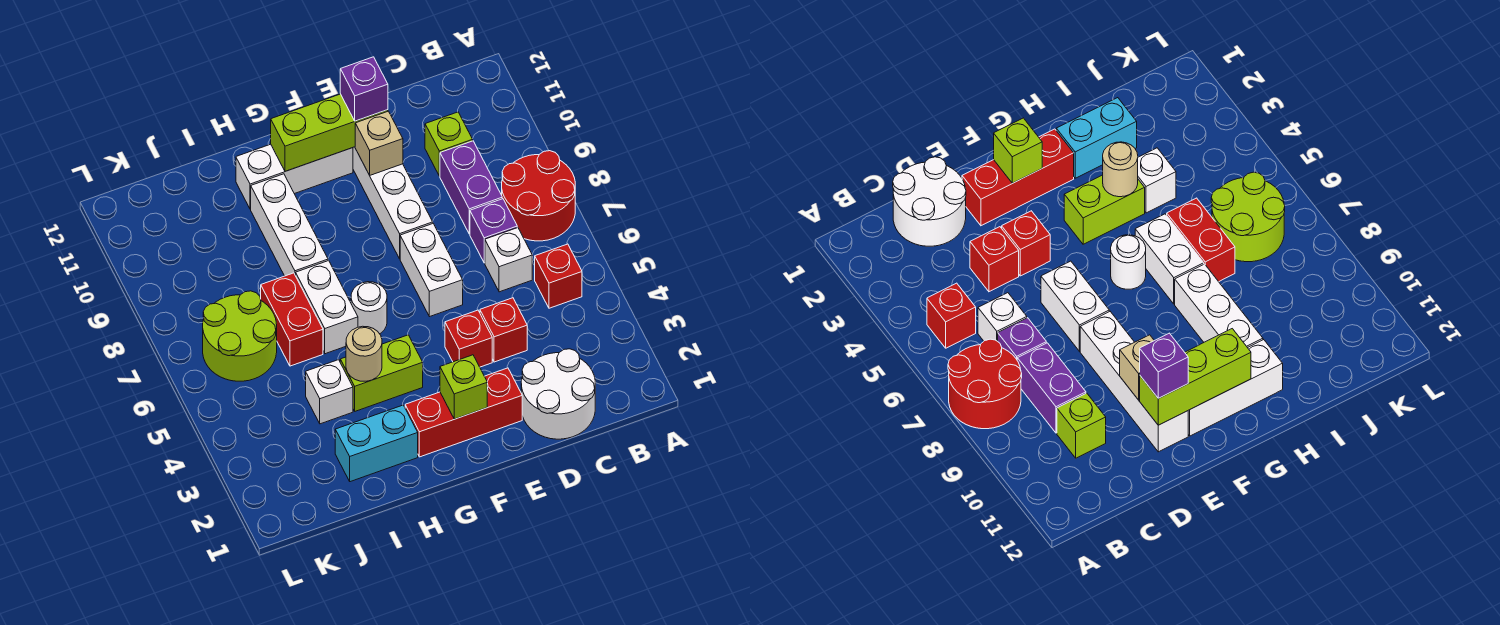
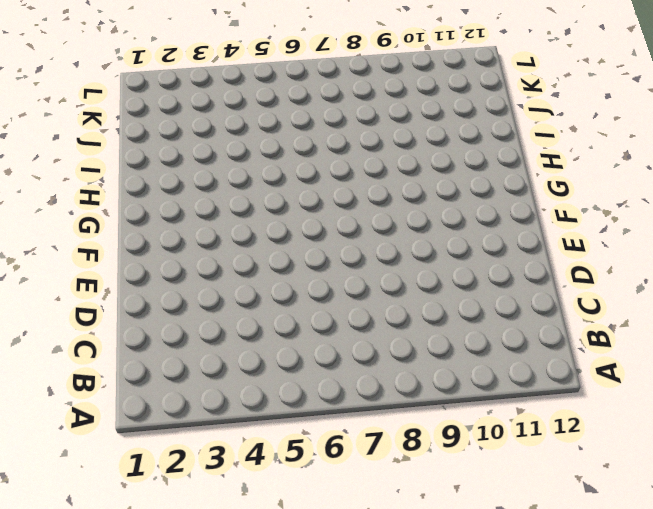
none -> red 2x2 round brick [502,151,575,241]
none -> red 1x1 brick [535,244,582,308]
none -> white 2x2 round brick [521,349,595,439]

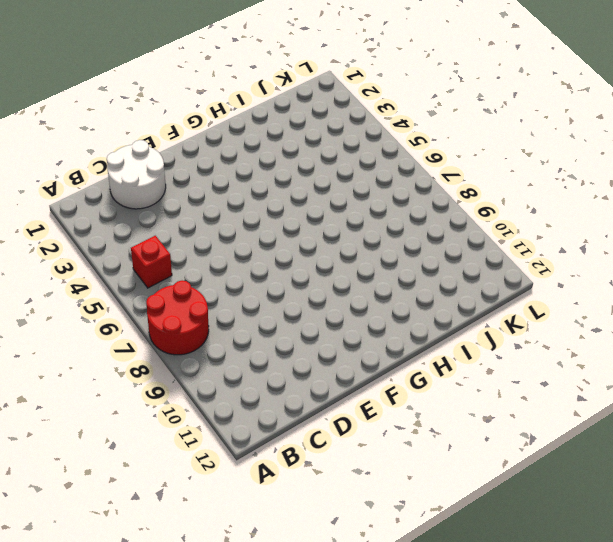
none -> white 1x1 brick [485,228,532,292]
none -> purple 1x1 brick [470,199,517,263]
none -> purple 1x2 brick [440,141,502,234]

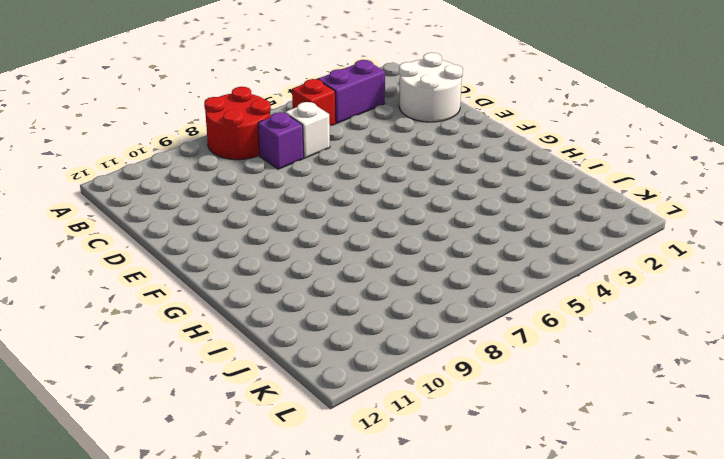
purple 1x2 brick [318,60,385,123] -> purple 1x2 brick moved to [440,141,502,234]
none -> lime 1x1 brick [425,112,473,176]
none -> red 1x1 brick [480,298,527,362]
none -> red 1x3 brick [405,368,522,457]

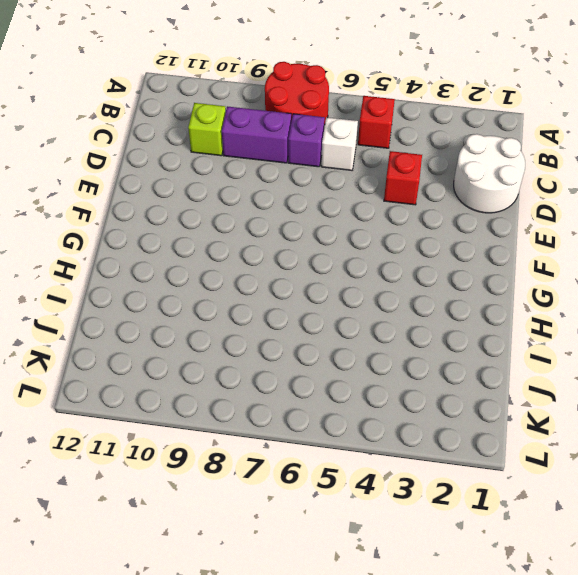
none -> red 1x3 brick [405,368,522,457]
none -> red 1x1 brick [445,310,492,367]
none -> white 1x2 brick [400,224,463,317]

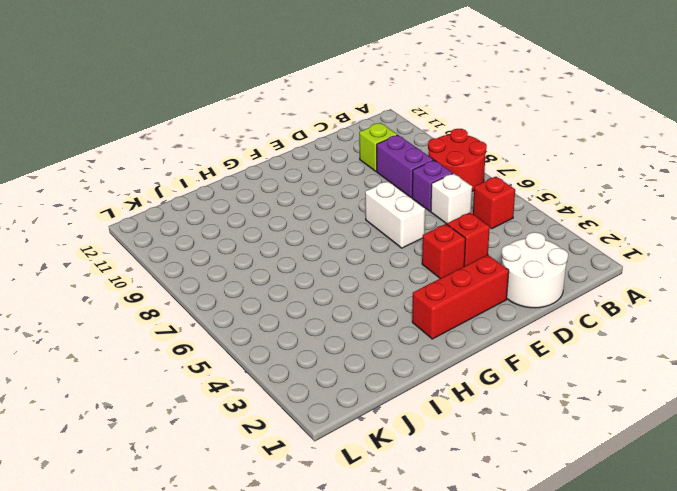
none -> white 1x4 brick [353,147,433,259]
none -> white 1x3 brick [236,144,353,209]
none -> lime 1x2 brick [340,335,423,411]

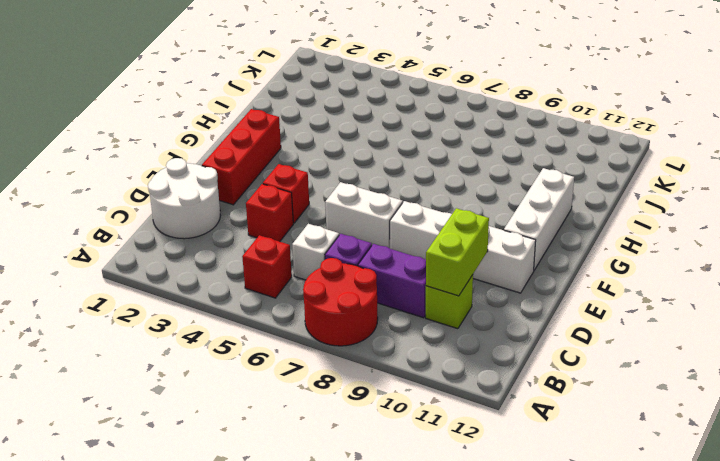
lime 1x2 brick [426,208,489,296] -> lime 1x2 brick moved to [340,335,423,411]
none -> white 1x1 round brick [351,282,387,334]
none -> cyan 1x2 brick [335,405,418,482]
none -> white 1x2 brick [296,261,358,354]

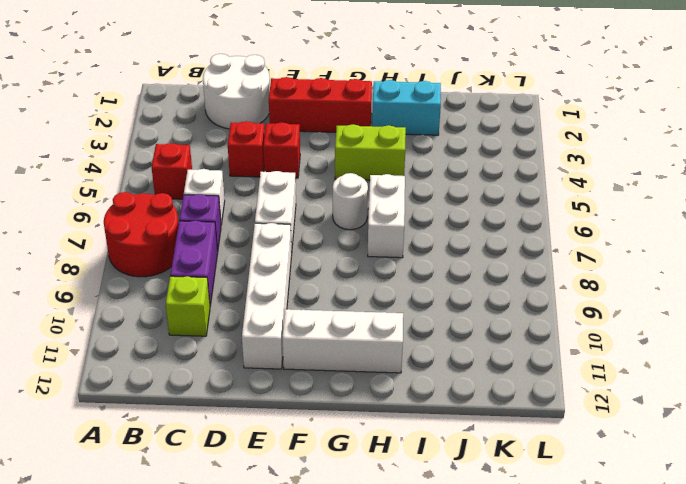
none -> white 1x3 brick [251,174,328,276]
none -> white 1x1 brick [306,360,353,424]
none -> red 1x2 brick [261,273,323,366]

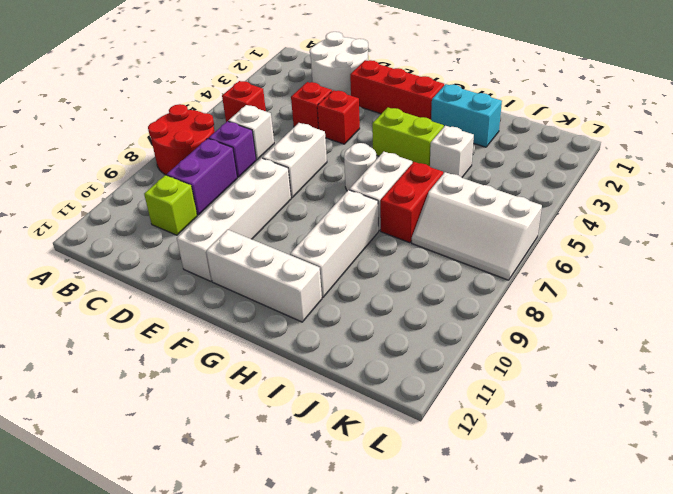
white 2x3 slope [412,172,542,280] -> lime 2x2 round brick [203,291,277,381]
none -> tan 1x1 brick [355,111,403,175]
none -> lime 1x3 brick [271,94,388,171]
none -> lime 1x1 brick [440,355,487,419]

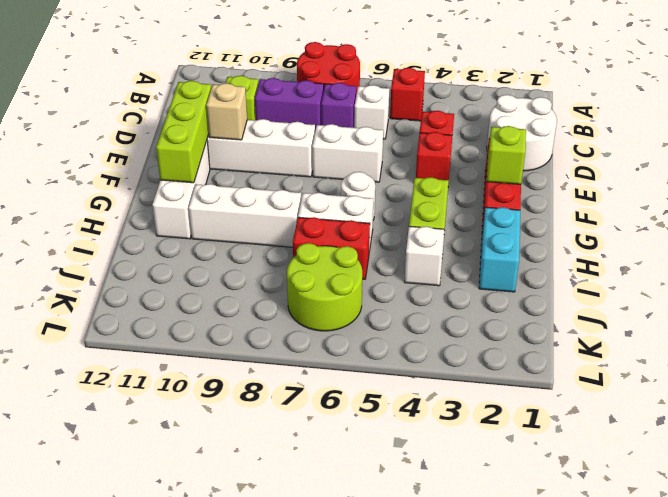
none -> tan 1x1 round brick [346,326,382,381]
none -> purple 1x1 brick [340,57,388,121]

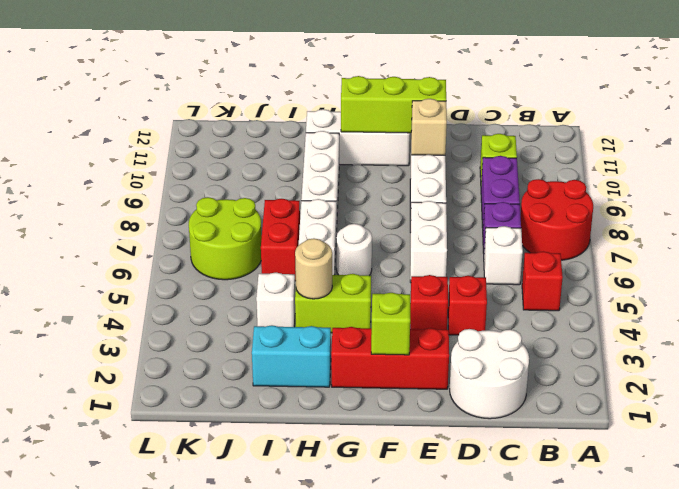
none -> purple 1x1 brick [340,57,388,121]

